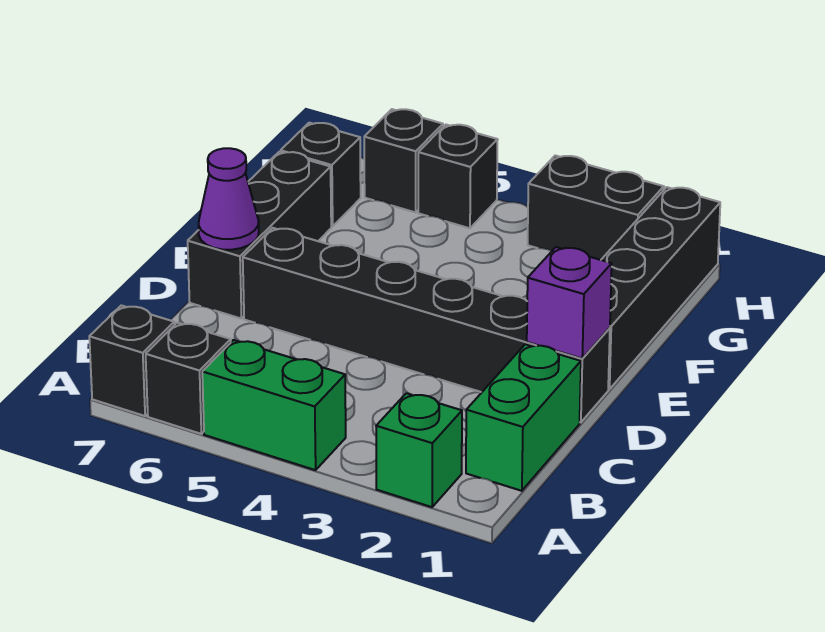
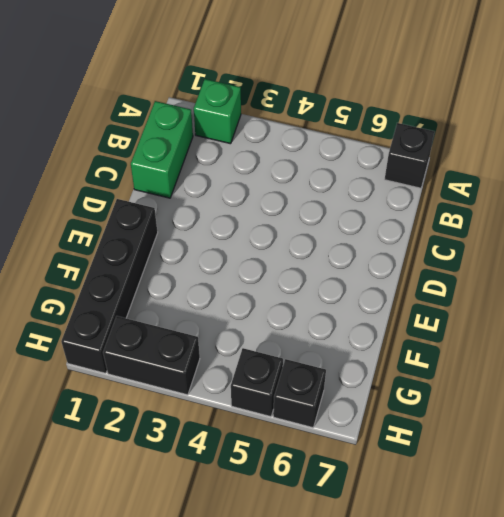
none -> green 1x2 brick [202,340,346,470]
none -> black 1x1 brick [146,323,231,434]
none -> black 1x6 brick [243,228,610,422]

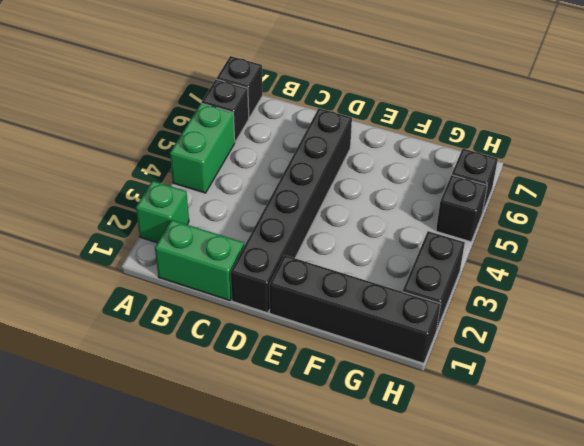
none -> black 1x3 brick [188,152,331,319]
none -> black 1x1 brick [281,123,361,226]
none -> purple 1x1 brick [527,247,612,359]

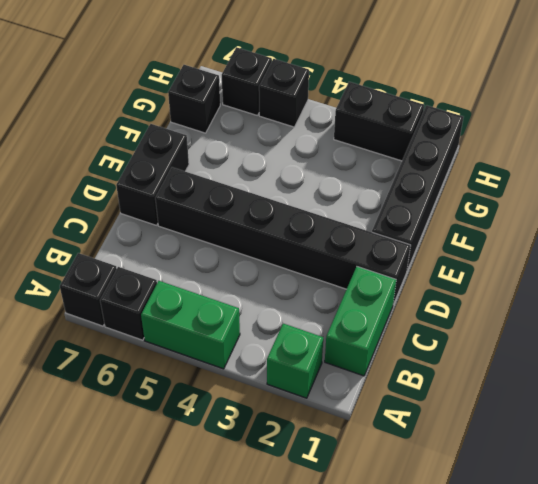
black 1x2 brick [116,124,189,225] -> black 1x3 brick [188,152,331,319]
none -> purple 1x1 brick [527,247,612,359]
none -> purple 1x1 cone [199,148,259,250]

